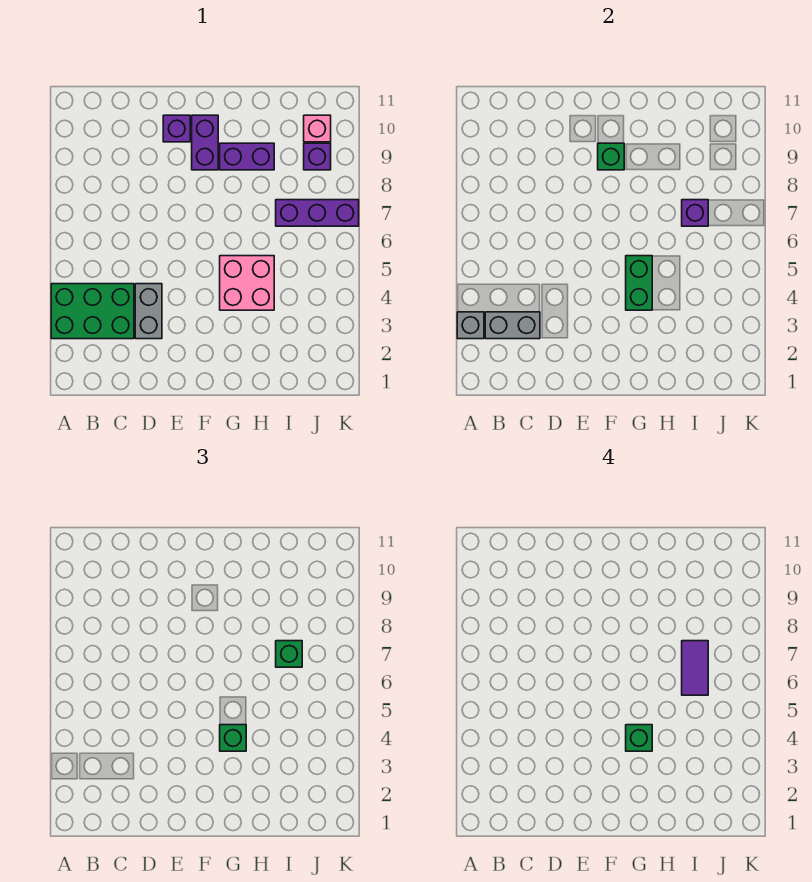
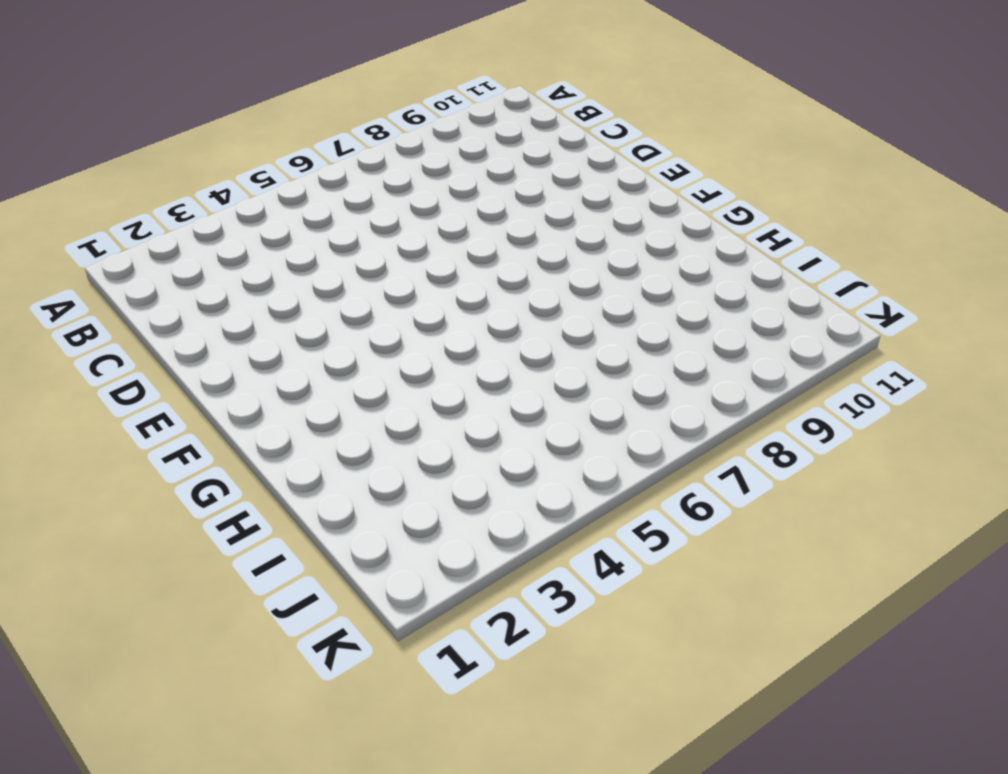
none -> green 2x3 brick [51,284,134,339]
none -> grey 1x2 brick [135,284,162,339]
none -> purple 1x1 brick [163,115,190,142]

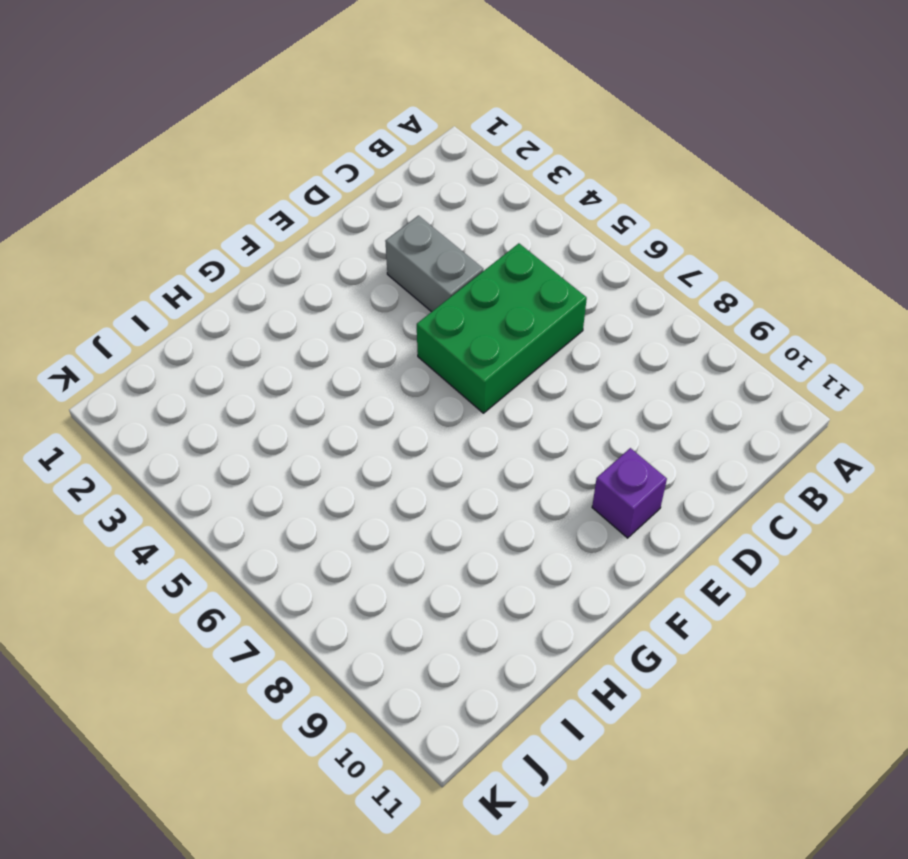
green 2x3 brick [417,243,587,413] -> green 2x3 brick moved to [51,284,134,339]
none -> purple 1x2 brick [192,115,218,170]
none -> pink 2x2 brick [220,256,274,310]
none -> purple 1x2 brick [220,143,274,170]

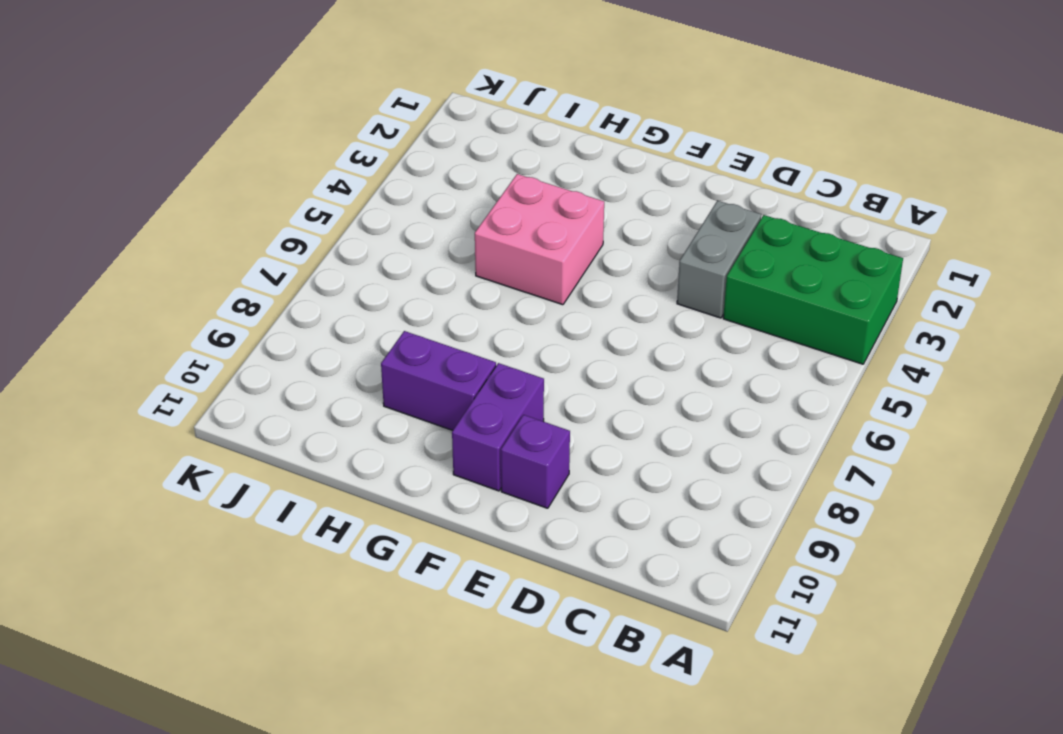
none -> purple 1x3 brick [276,200,359,226]
none -> purple 1x1 brick [304,143,331,170]
none -> pink 1x1 brick [304,115,331,142]

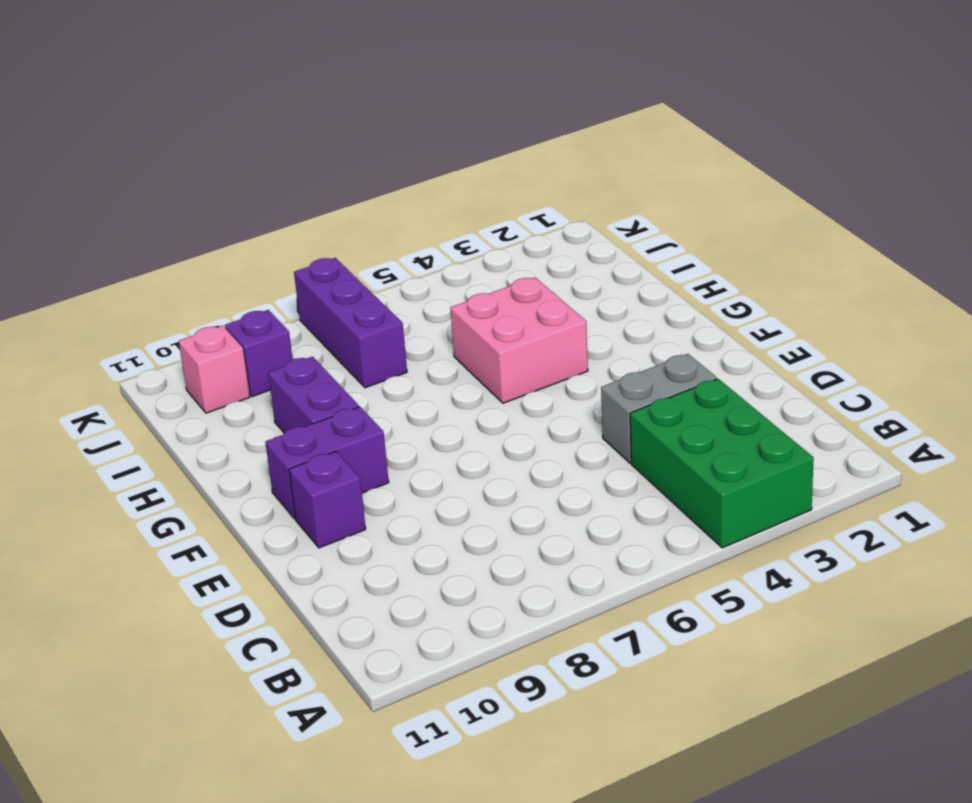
none -> grey 1x1 brick [457,312,484,339]
none -> grey 1x2 brick [485,312,540,339]
none -> green 1x1 brick [598,143,624,170]

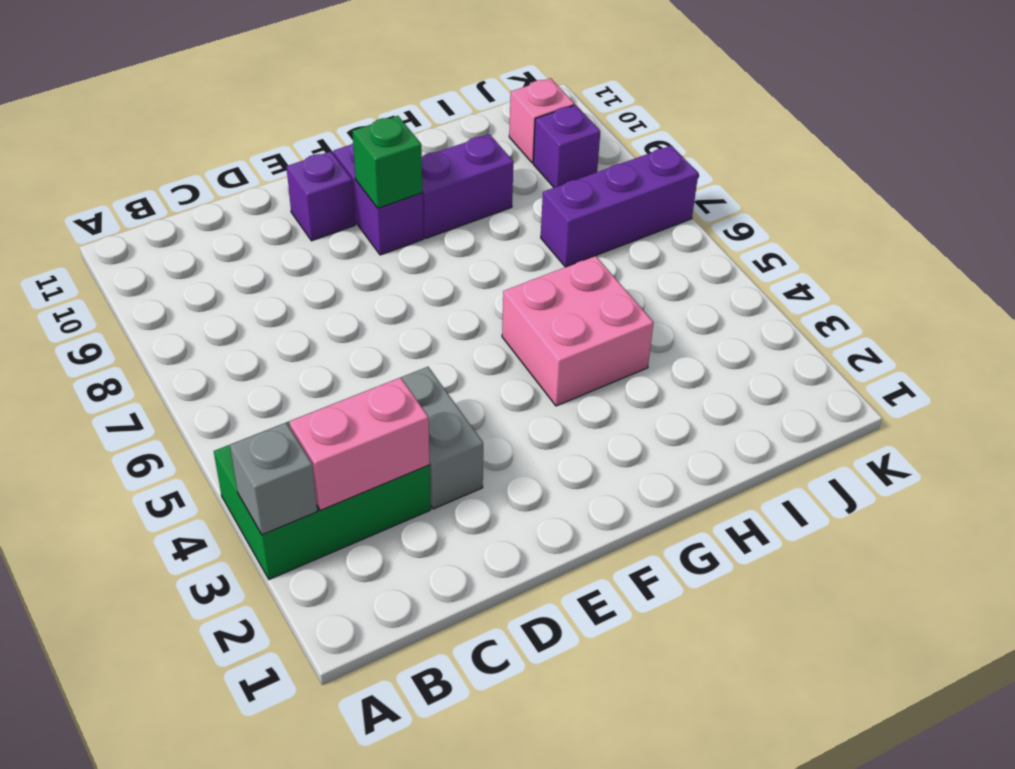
pink 1x2 brick [289,377,430,510] -> grey 1x2 brick [485,312,540,339]
none -> green 1x2 brick [626,256,652,310]
none -> purple 1x1 brick [682,200,708,226]
none -> green 1x1 brick [220,725,246,751]

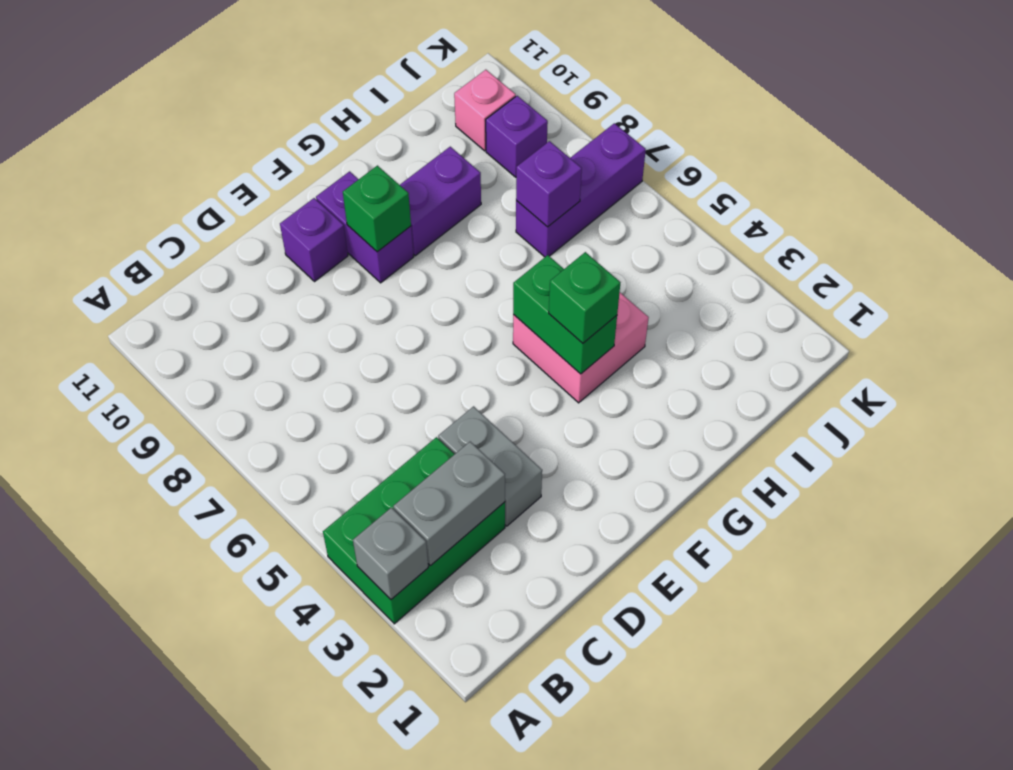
none -> green 1x1 brick [276,641,302,667]
none -> green 1x1 brick [626,725,652,751]
none -> purple 1x2 tile [682,641,708,695]

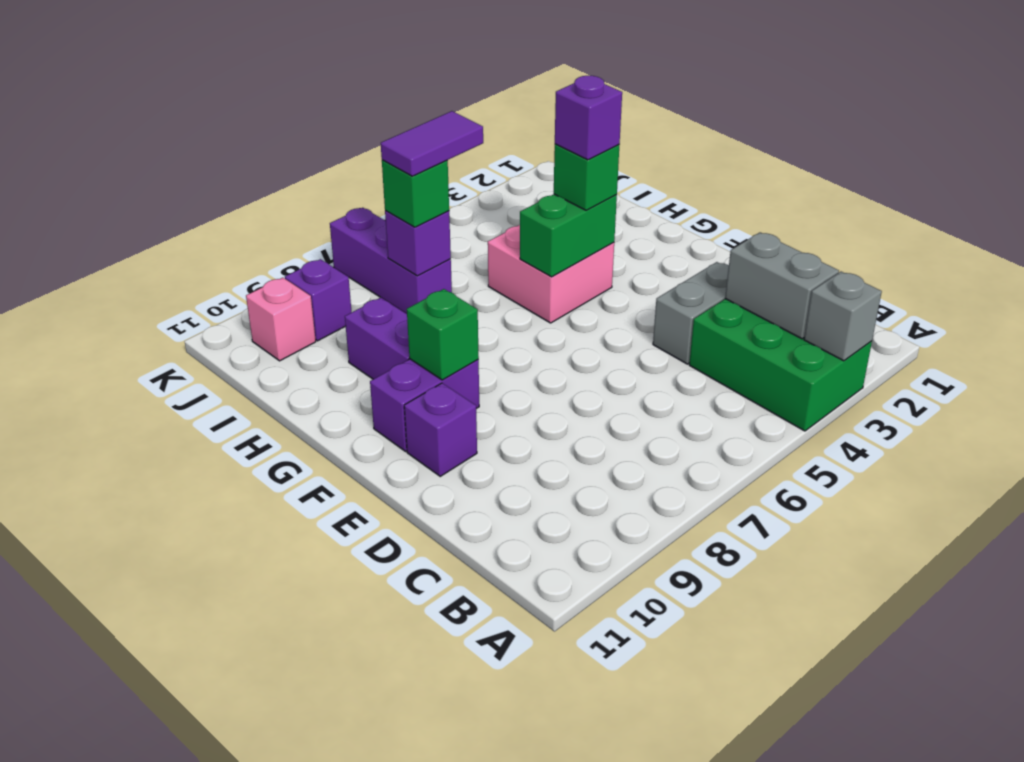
purple 1x1 brick [555,76,622,160] -> green 1x1 brick [626,725,652,751]

